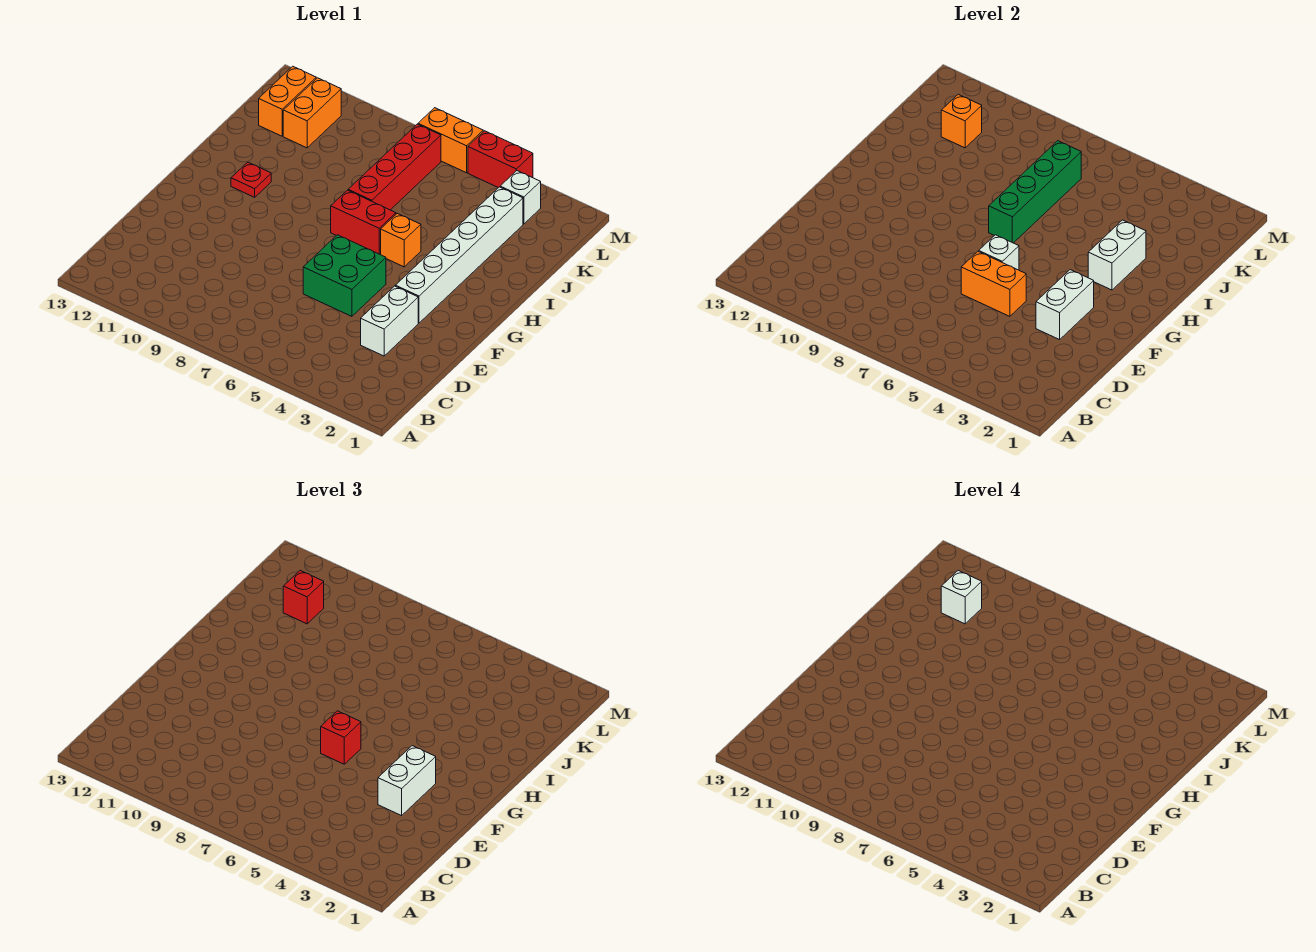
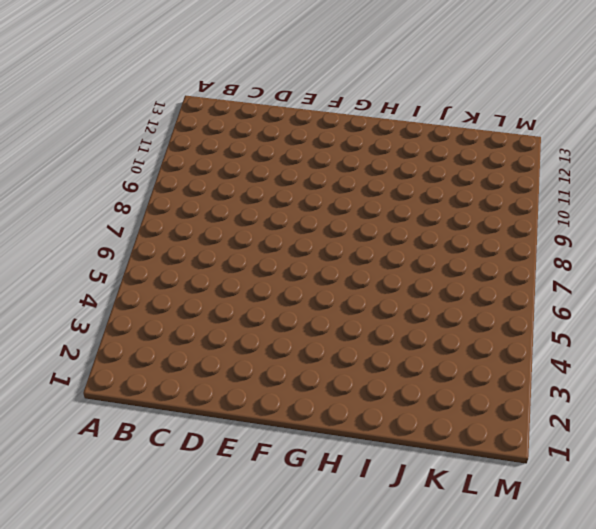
none -> white 1x2 brick [361,286,418,356]
none -> green 2x2 brick [303,235,386,316]
none -> white 1x6 brick [395,187,523,323]

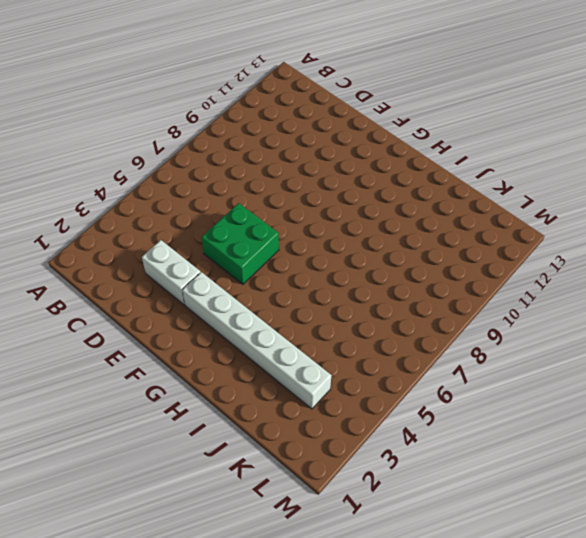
none -> orange 1x1 brick [380,213,421,267]
none -> red 1x2 brick [331,190,396,254]
none -> red 1x1 plate [231,162,271,197]

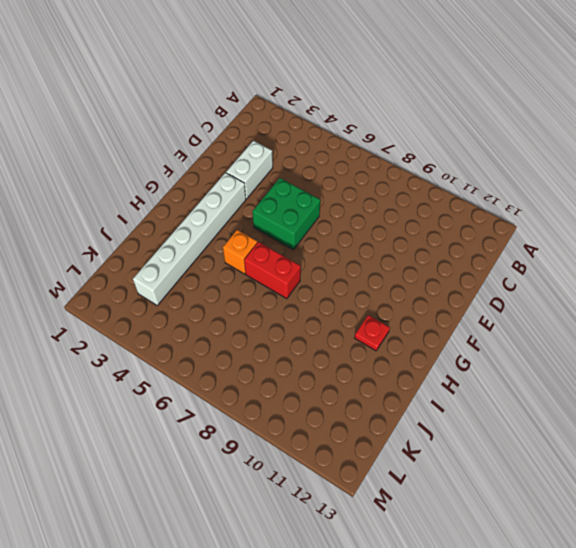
none -> red 1x4 brick [348,124,441,210]
none -> orange 1x2 brick [283,78,341,148]
none -> orange 1x2 brick [259,66,316,136]

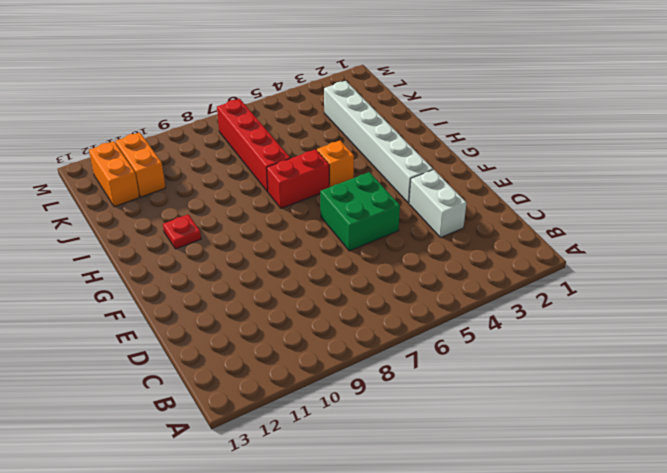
none -> white 1x1 brick [500,171,541,224]
none -> red 1x2 brick [468,131,533,188]
none -> orange 1x2 brick [418,108,483,173]

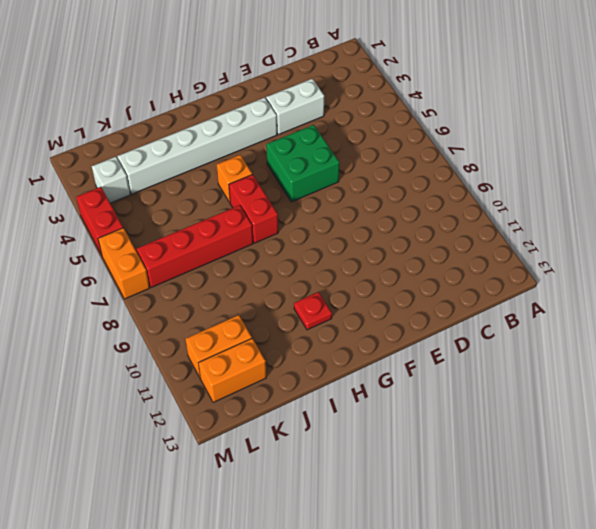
none -> white 1x2 brick [1036,270,1094,340]
none -> orange 1x2 brick [961,251,1026,316]
none -> white 1x1 brick [979,235,1019,270]

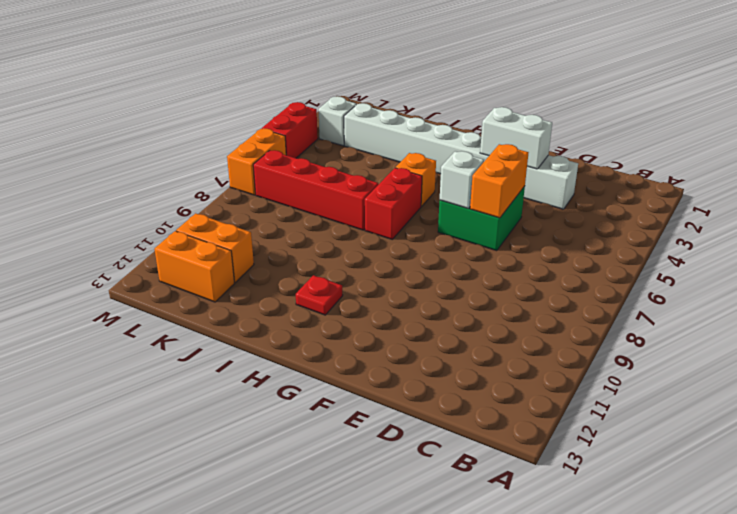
none -> white 1x2 brick [1088,220,1146,290]
none -> green 1x4 brick [989,141,1081,243]
none -> orange 1x1 brick [941,94,982,148]

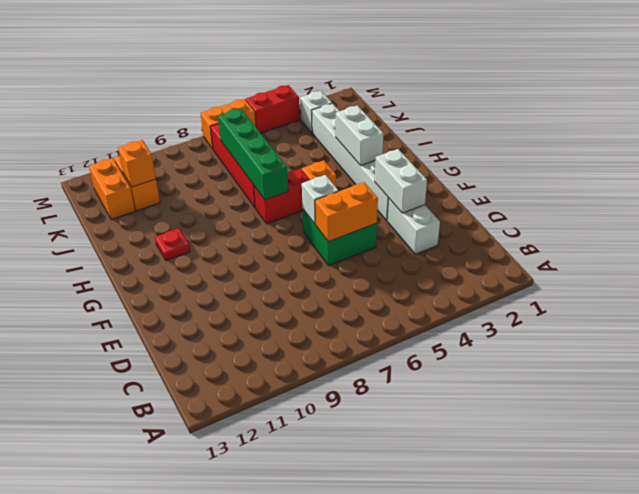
none -> white 1x2 brick [378,746,436,816]
none -> red 1x1 brick [321,711,361,764]
none -> red 1x1 brick [283,570,324,624]

